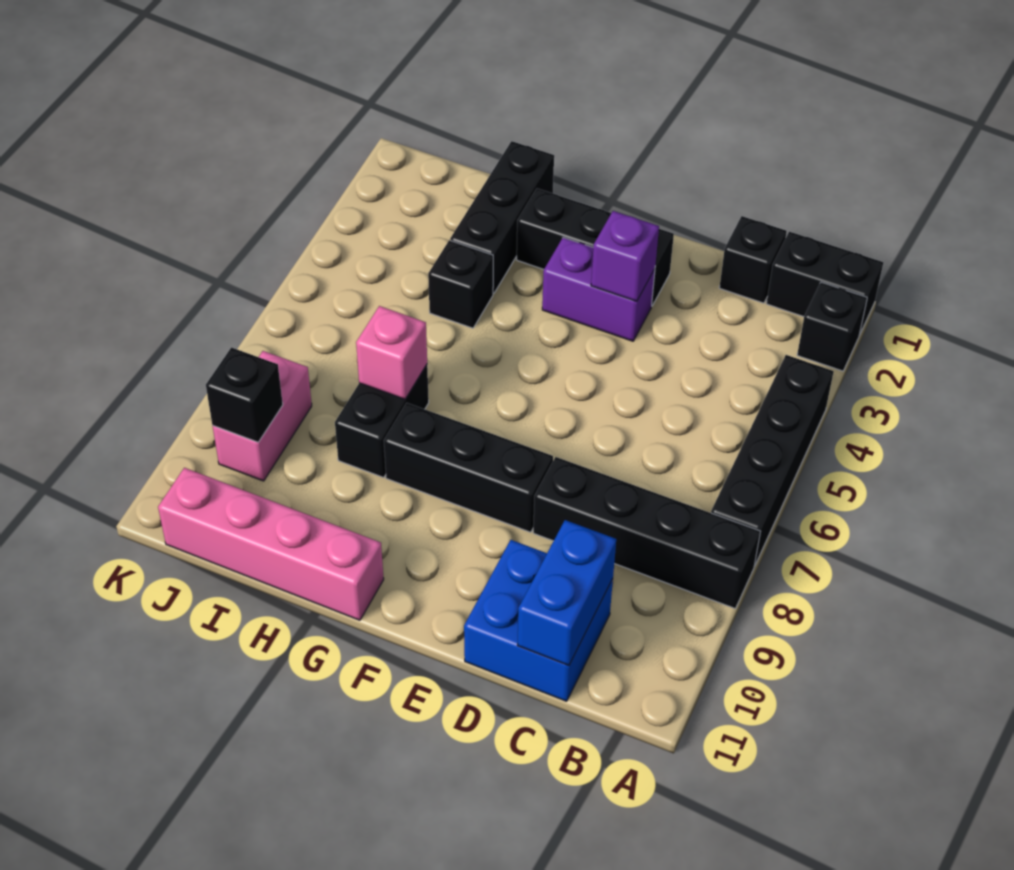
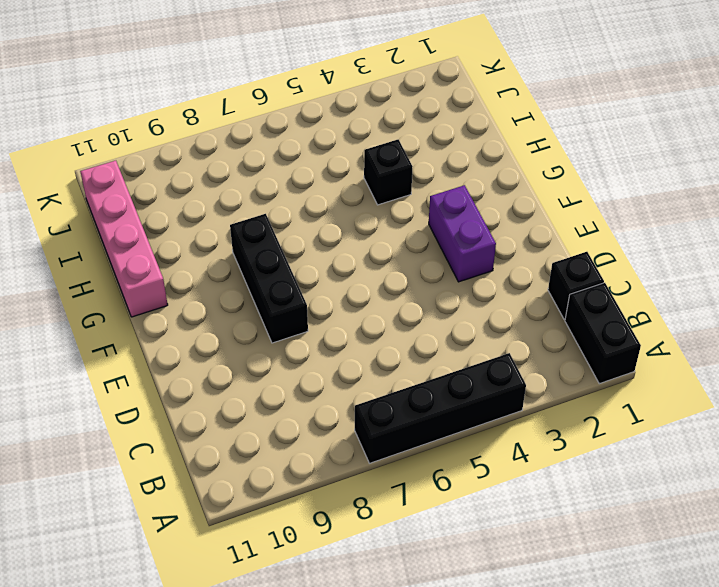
none -> black 1x1 brick [797,282,867,371]
none -> black 1x4 brick [533,457,760,608]
none -> blue 2x2 brick [464,540,613,701]

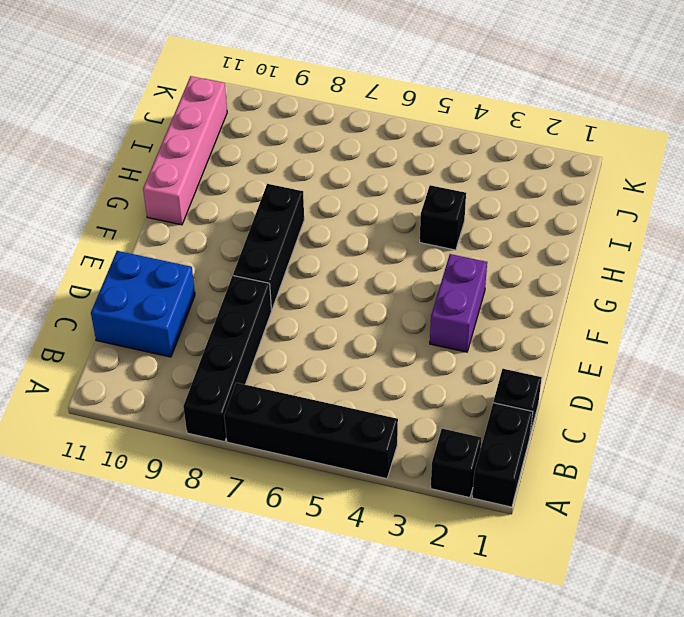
none -> black 1x3 brick [517,189,674,306]
none -> black 1x3 brick [450,141,554,293]
none -> black 1x2 brick [335,365,429,477]

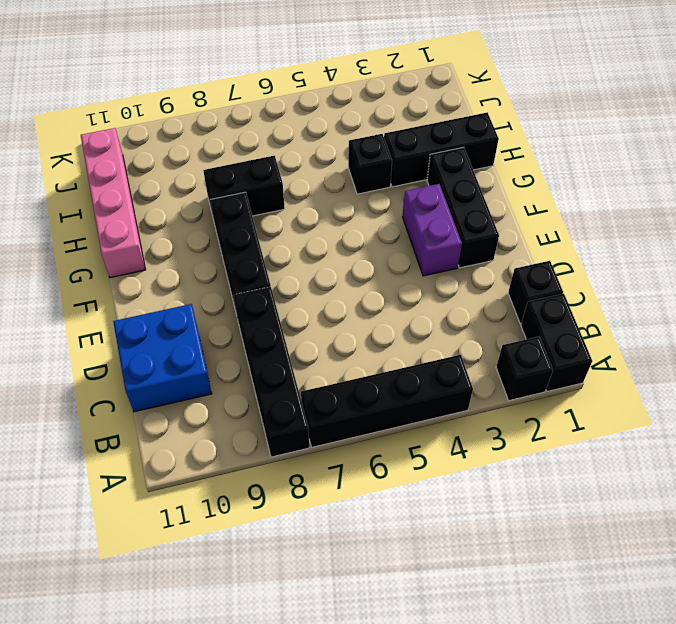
none -> pink 1x2 brick [213,351,312,481]
none -> blue 1x2 brick [518,520,616,666]
none -> purple 1x1 brick [591,211,659,301]

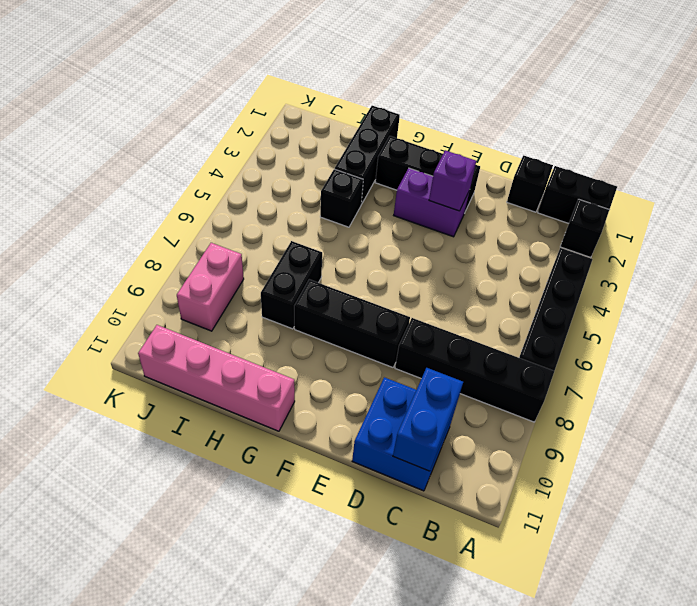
none -> pink 1x1 brick [356,306,427,399]
none -> black 1x1 brick [206,347,283,442]

